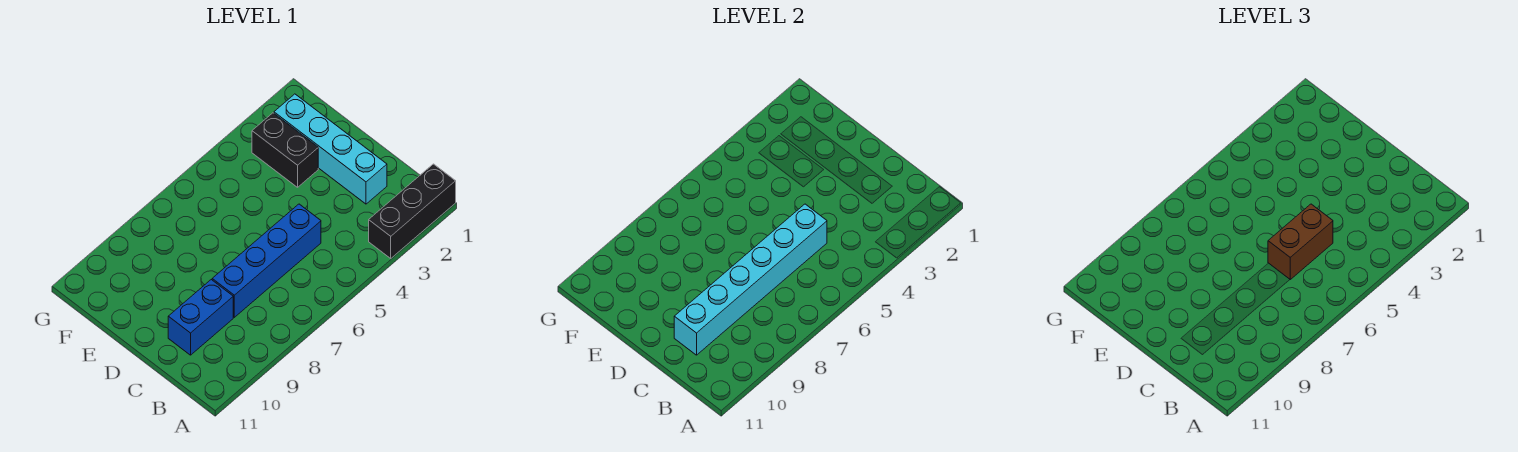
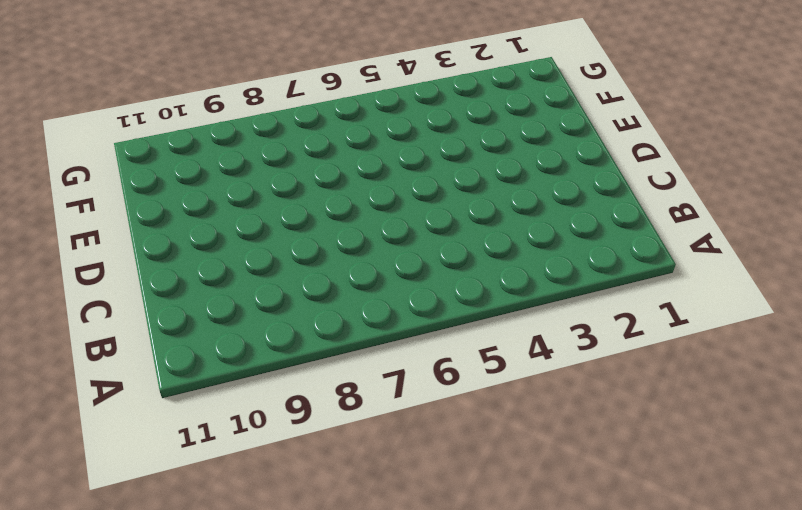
none -> black 1x3 brick [369,164,456,258]
none -> cyan 1x4 brick [274,94,387,204]

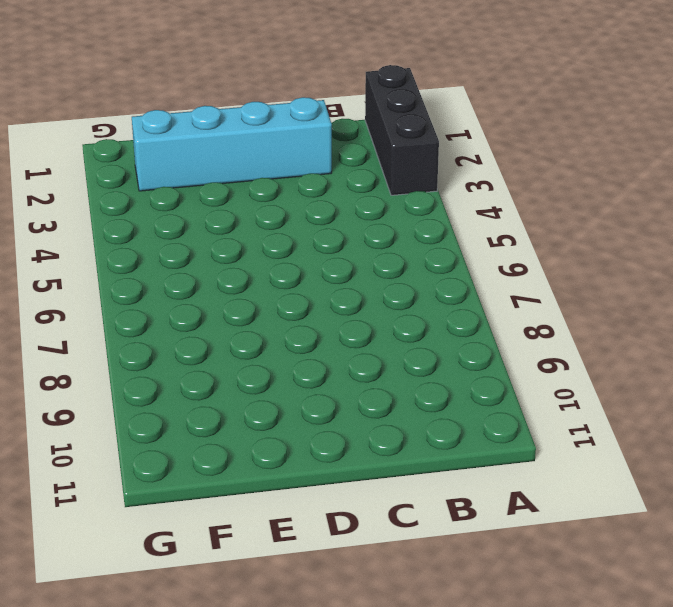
none -> blue 1x4 brick [212,204,321,317]
none -> blue 1x2 brick [168,280,233,355]

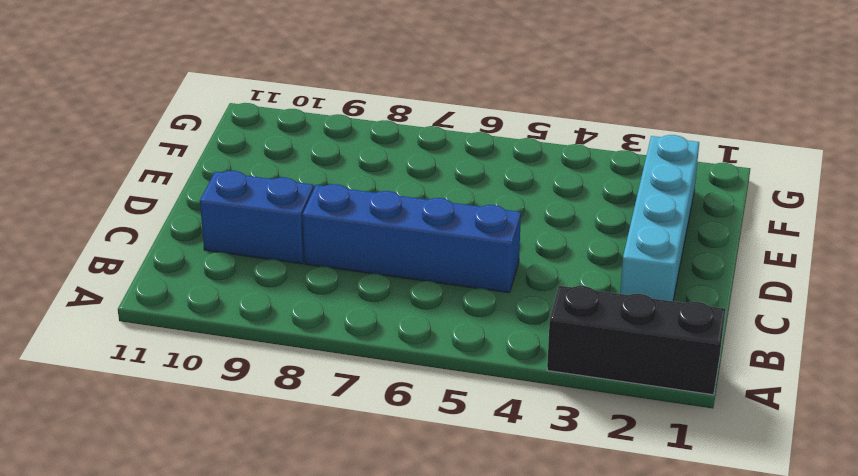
none -> black 1x2 brick [252,113,318,187]
none -> cyan 1x6 brick [674,204,827,355]

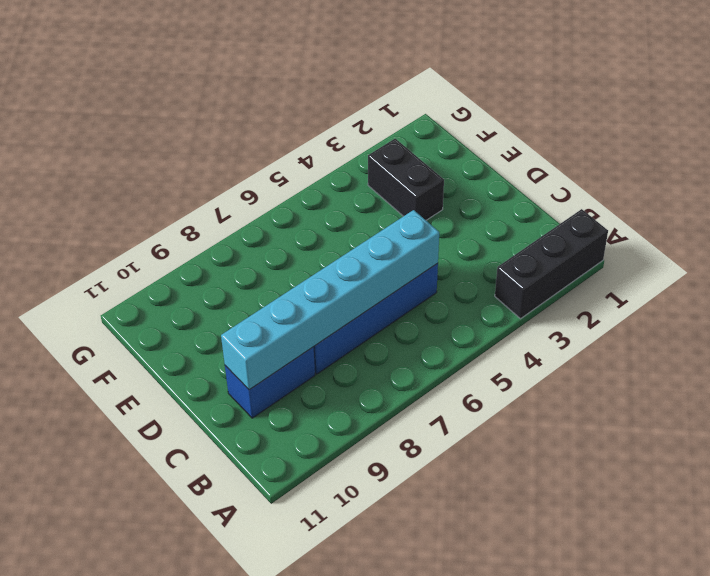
none -> cyan 1x4 brick [274,94,387,204]
none -> brown 1x2 brick [1268,204,1333,279]

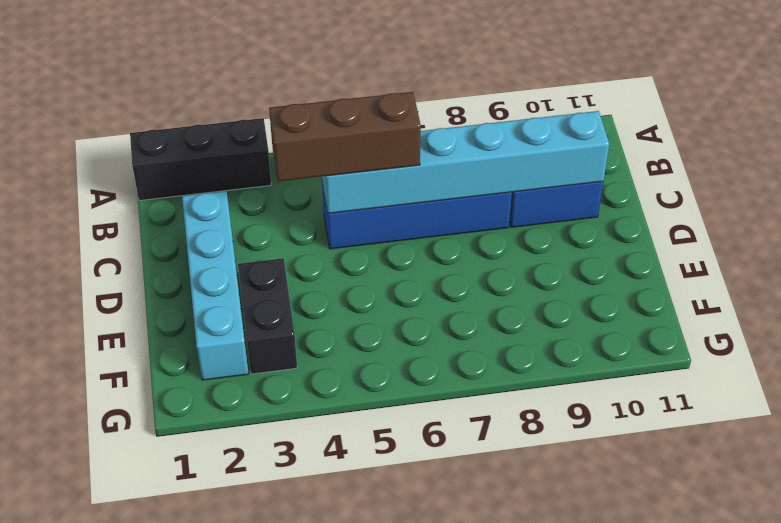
brown 1x3 brick [269,92,421,181] -> brown 1x2 brick [1268,204,1333,279]

